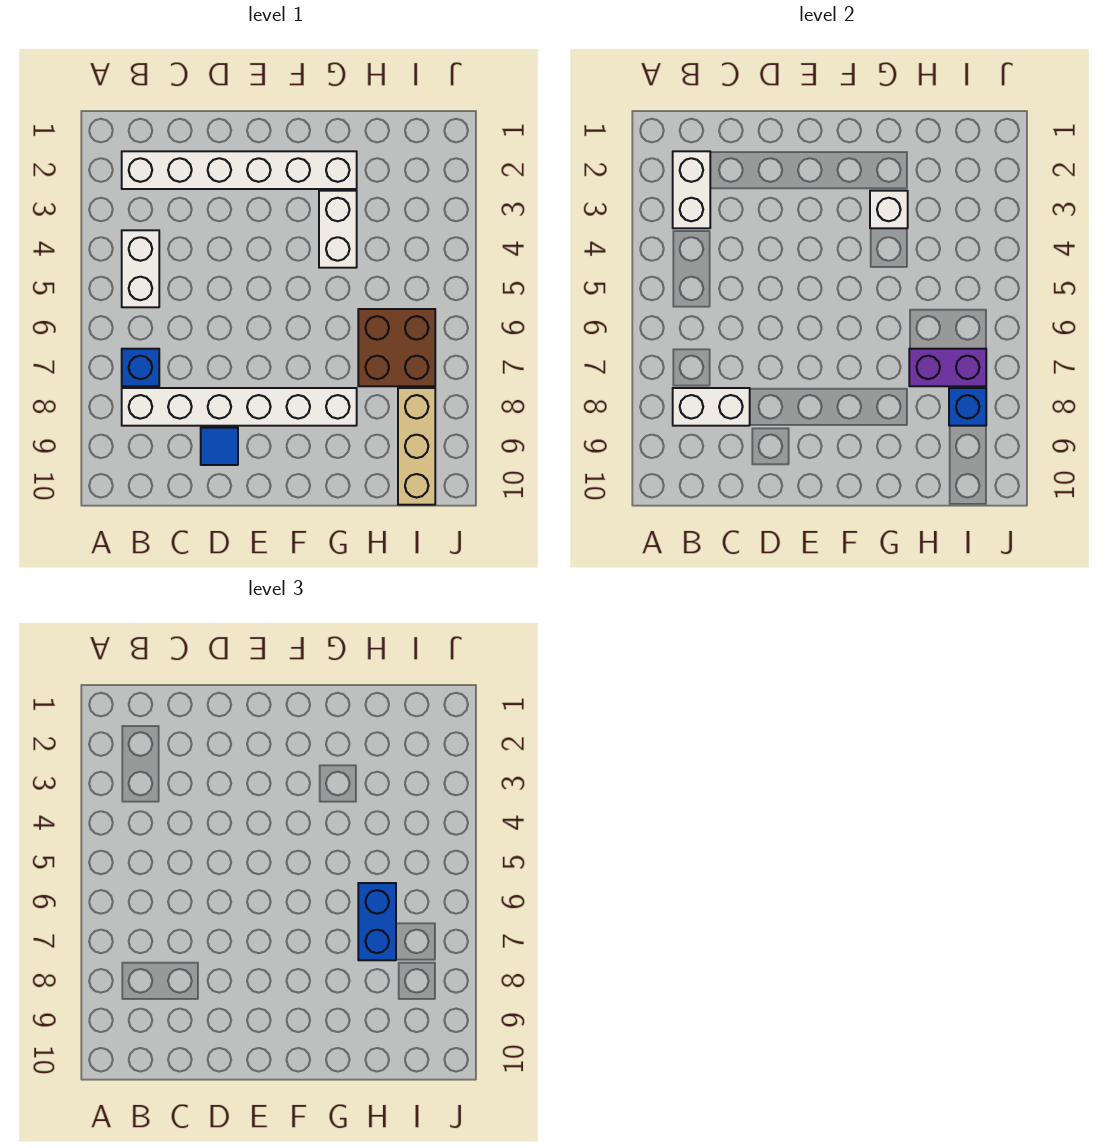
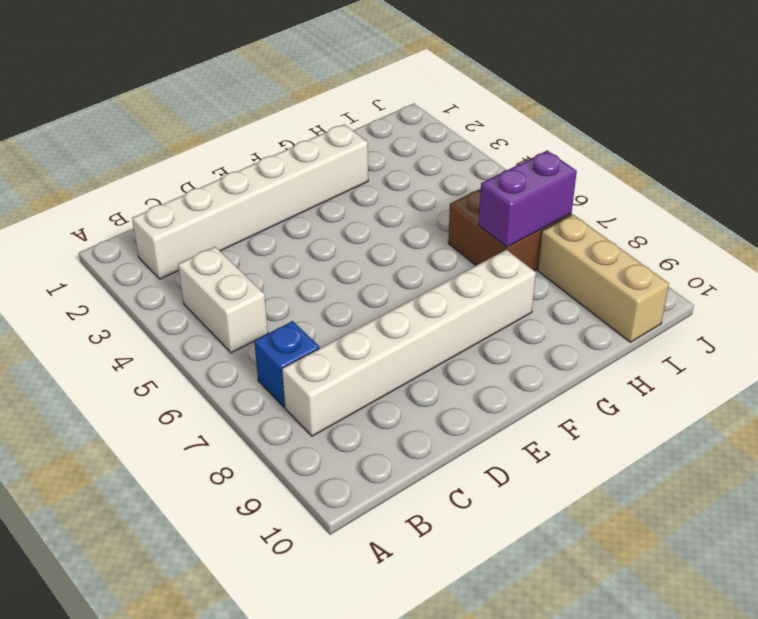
none -> blue 1x1 tile [201,428,238,465]
none -> white 1x2 brick [319,191,357,268]
none -> white 1x2 brick [673,151,710,228]

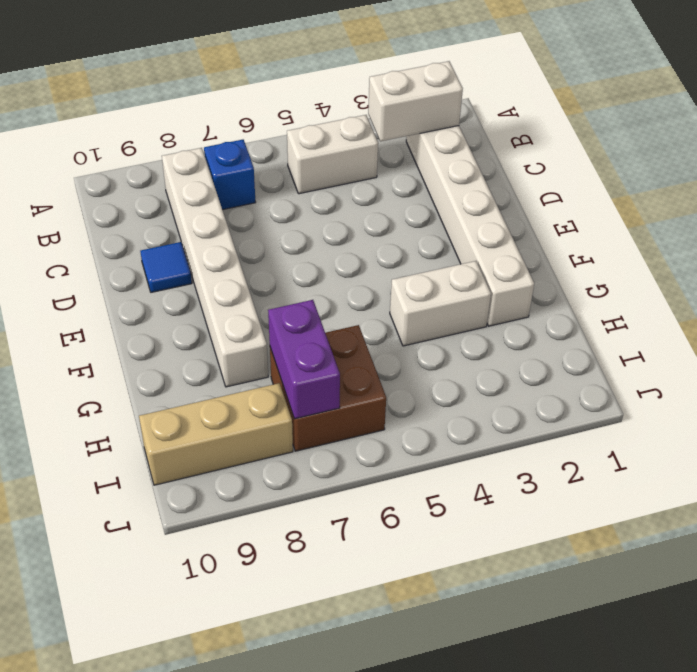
none -> white 1x2 brick [673,388,750,426]
none -> white 1x1 brick [870,191,908,228]
none -> blue 1x1 brick [949,388,986,426]

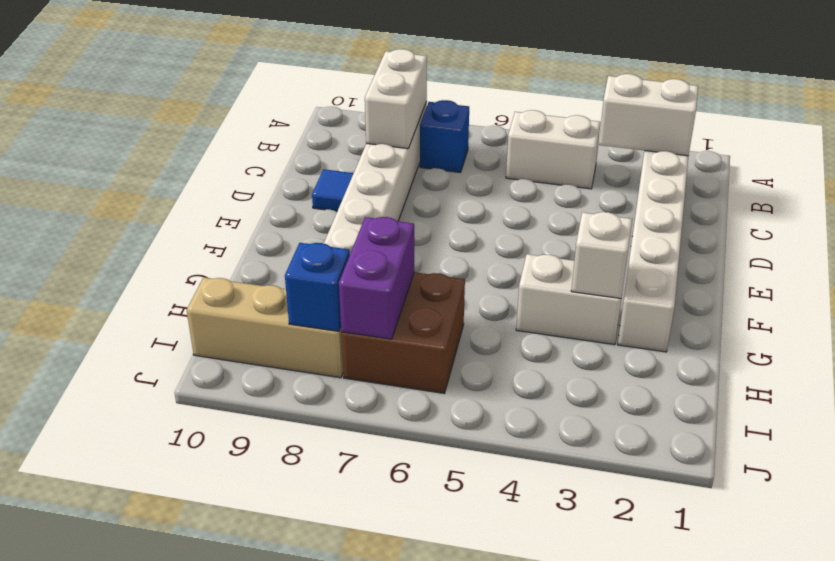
none -> blue 1x2 brick [358,883,396,960]

